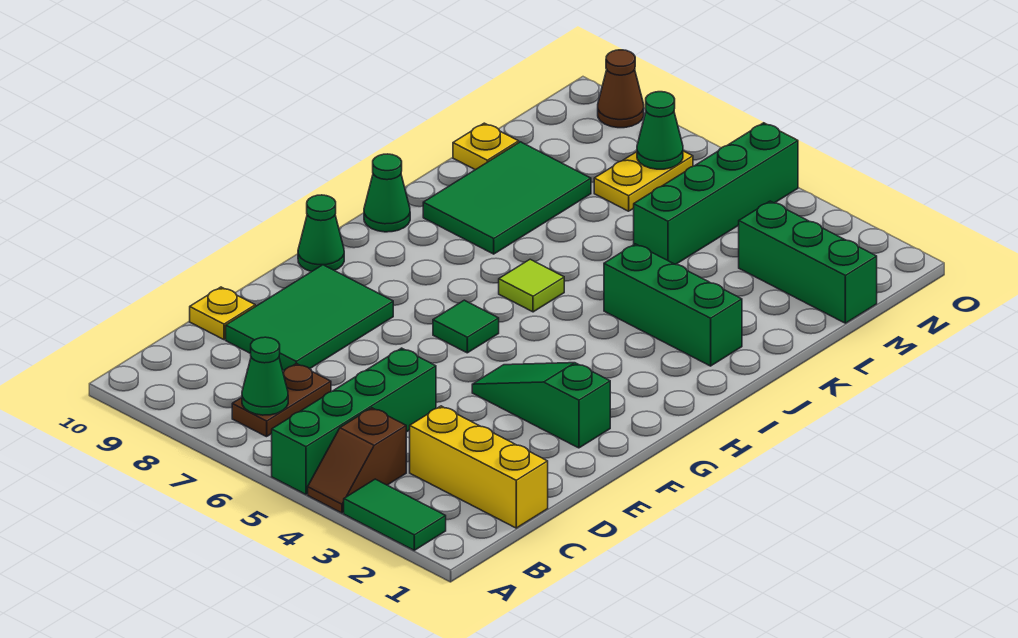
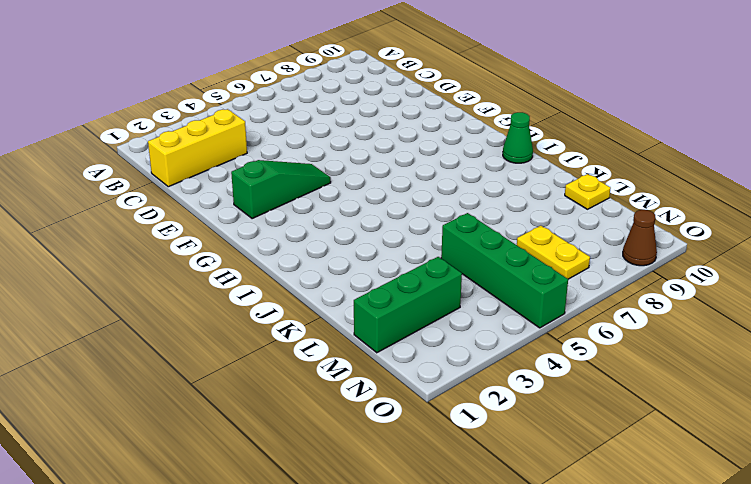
none -> green 1x2 tile [344,479,446,550]
none -> brown 1x2 slope [308,408,406,513]
none -> green 1x4 brick [272,348,436,494]

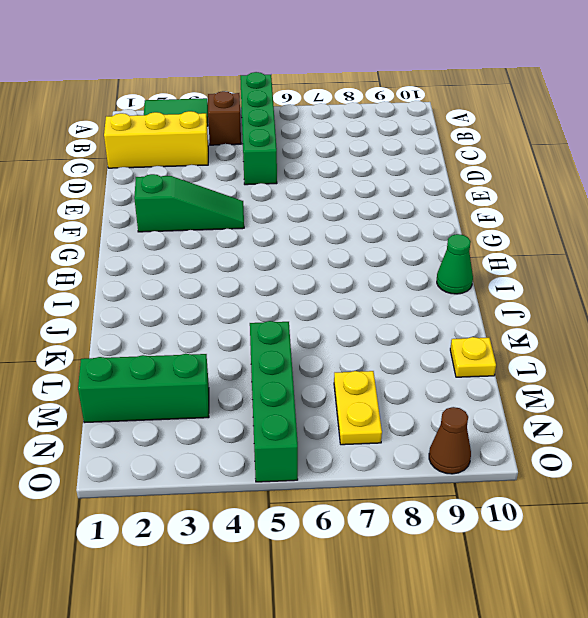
none -> brown 1x2 plate [232,363,331,437]
none -> green 2x3 tile [226,265,393,371]
none -> yellow 1x1 plate [190,287,255,340]

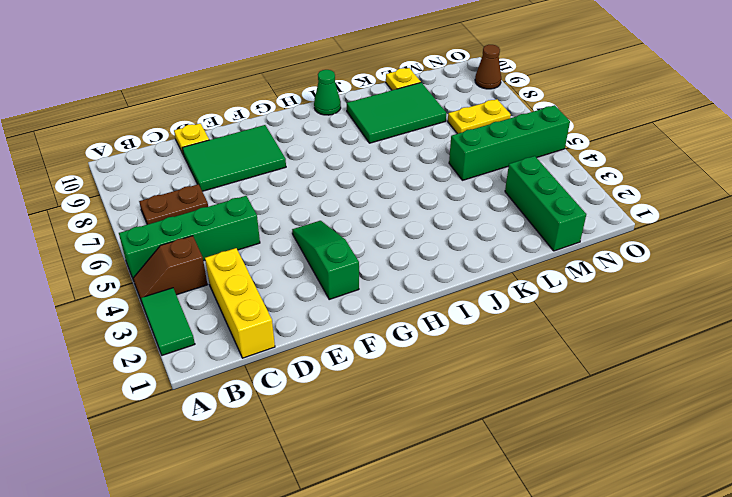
none -> green 1x1 tile [433,300,499,353]
none -> green 1x1 cone [298,195,344,272]
none -> lime 1x1 tile [499,259,564,312]

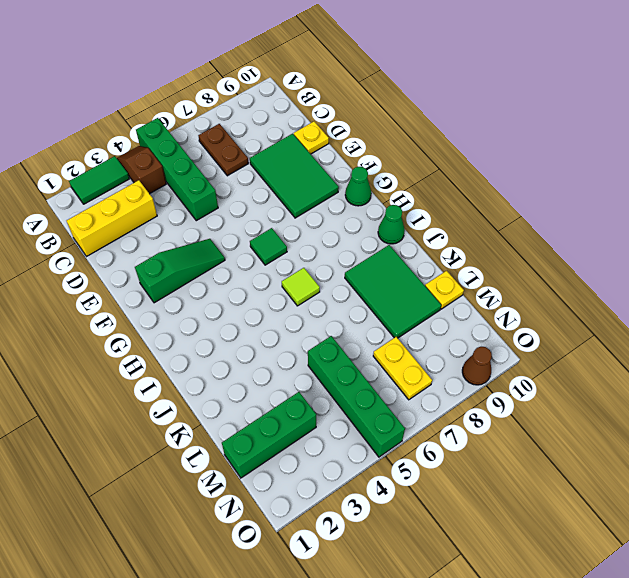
none -> green 1x3 brick [604,244,742,366]
none -> green 1x1 cone [242,337,288,415]
none -> green 1x1 cone [637,92,683,169]

